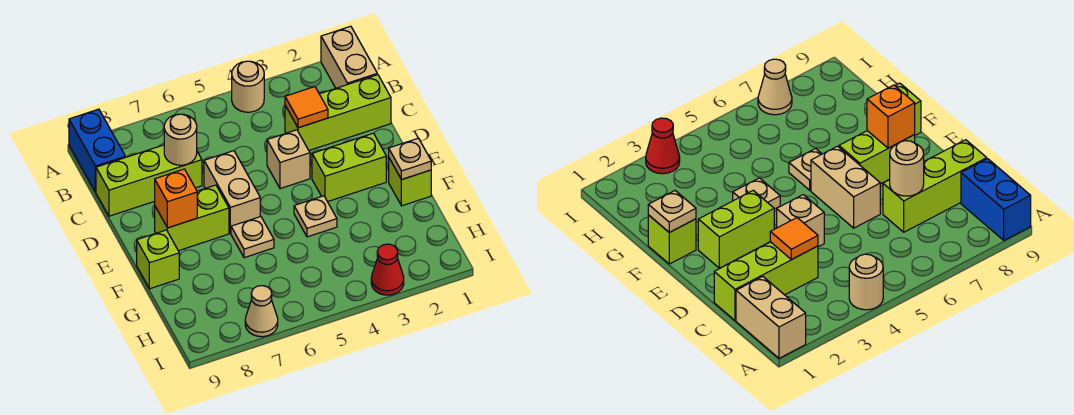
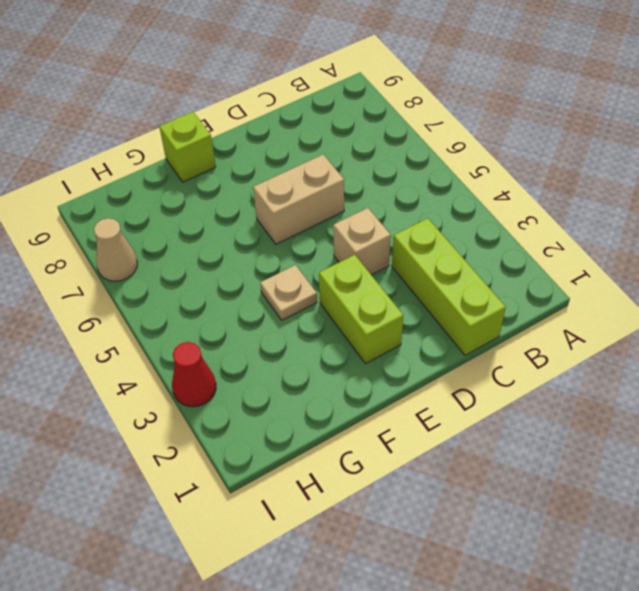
none -> tan 1x2 brick [321,26,377,88]
none -> tan 1x1 round brick [232,61,264,112]
none -> blue 1x2 brick [69,109,125,192]

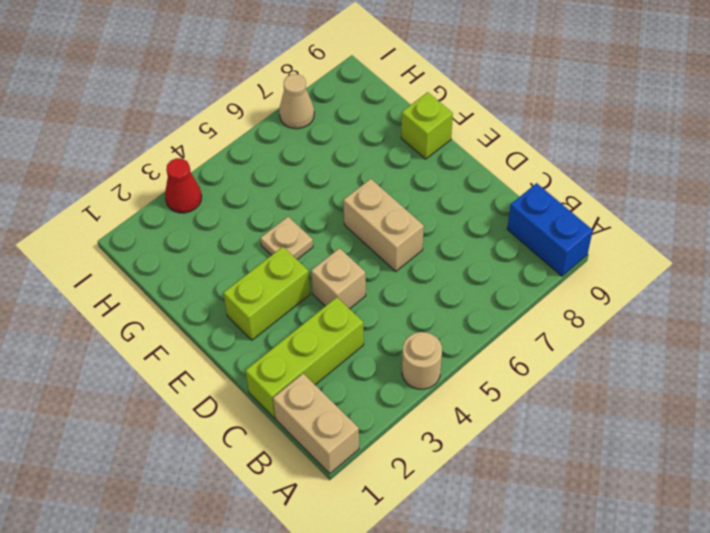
none -> lime 1x3 brick [96,145,202,216]
none -> lime 1x2 brick [155,185,229,251]
none -> lime 1x1 brick [389,158,431,206]

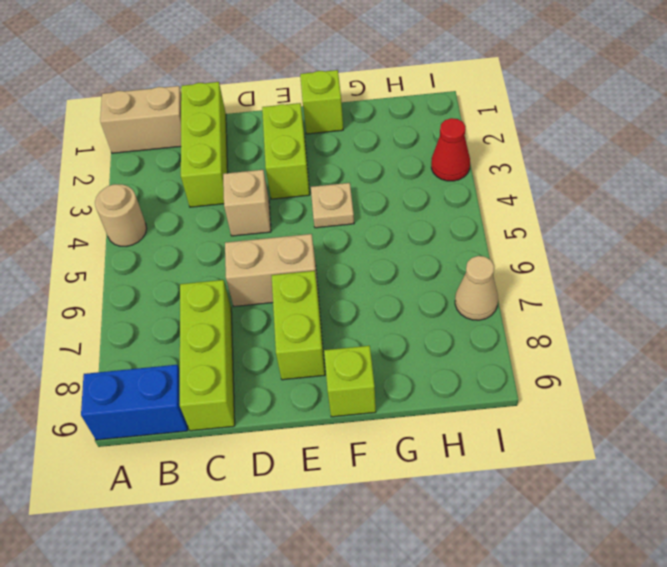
none -> tan 1x1 plate [231,216,274,258]
none -> orange 1x1 tile [285,87,328,128]
none -> tan 1x1 round brick [164,114,197,165]

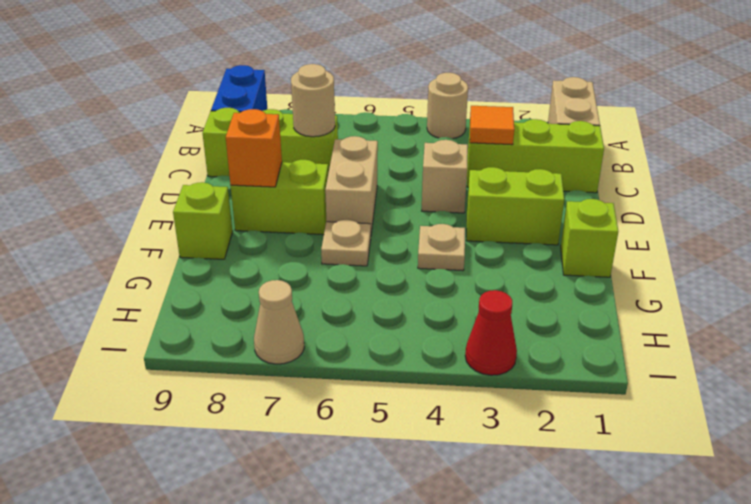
none -> tan 1x1 plate [389,138,431,180]

